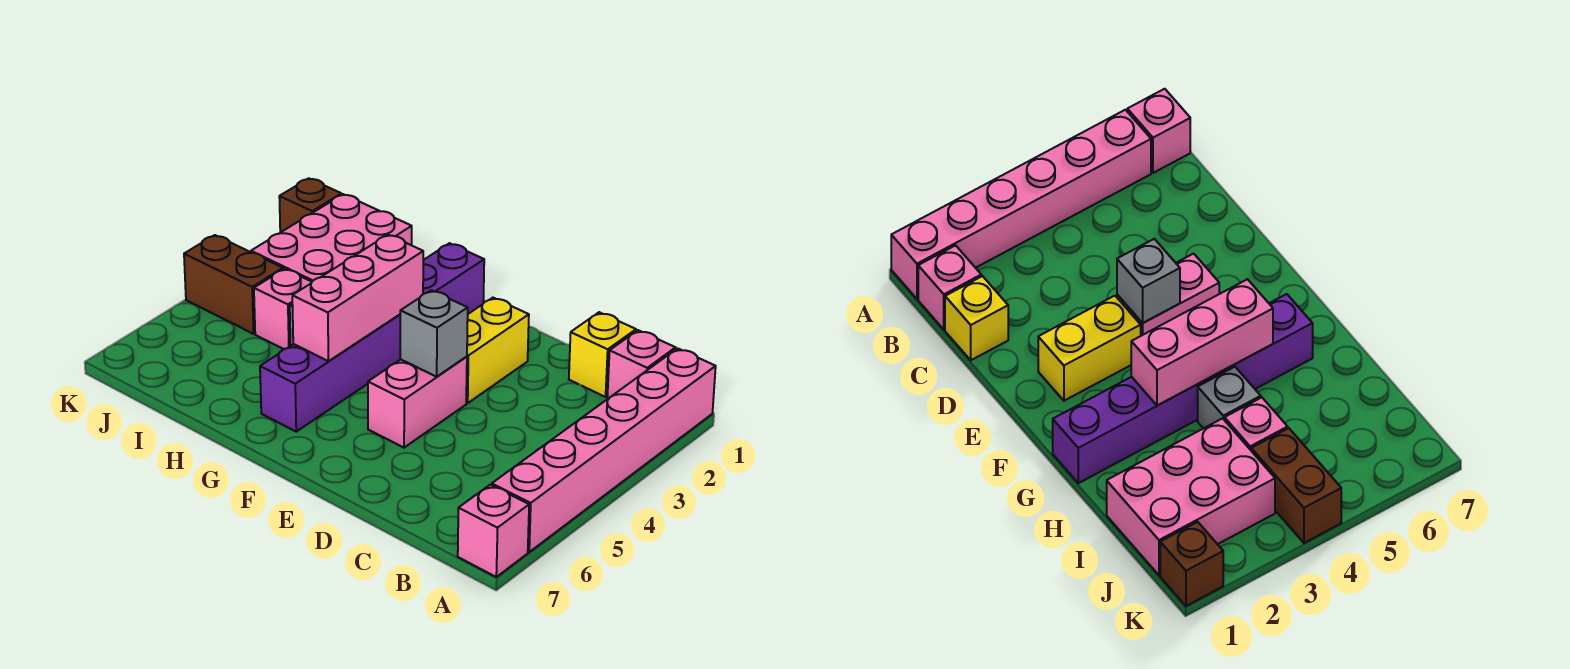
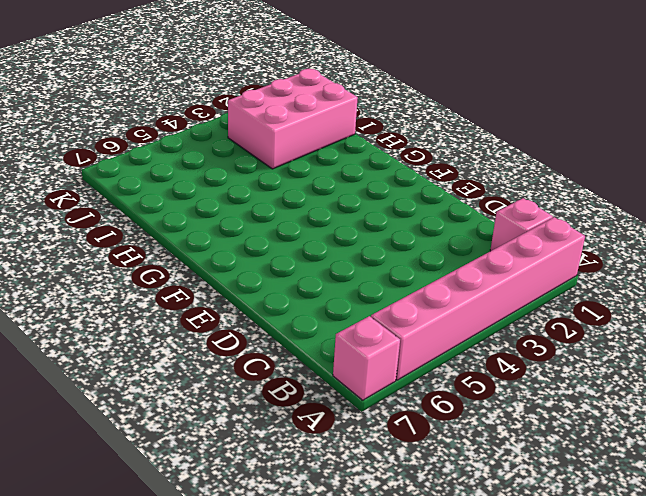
none -> yellow 1x1 brick [569,312,636,397]
none -> yellow 1x2 brick [466,298,529,403]
none -> pink 1x2 brick [368,357,467,448]

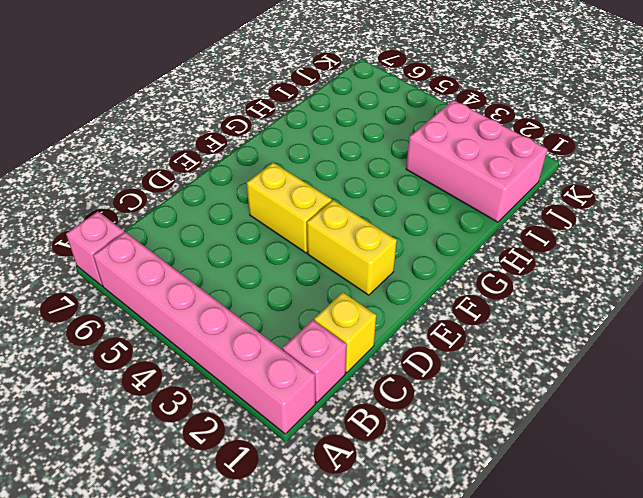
yellow 1x2 brick [247,163,332,253] -> pink 1x2 brick [368,357,467,448]
none -> purple 1x6 brick [260,243,484,432]
none -> grey 1x1 brick [1198,367,1261,428]
none -> pink 1x1 brick [254,269,312,349]

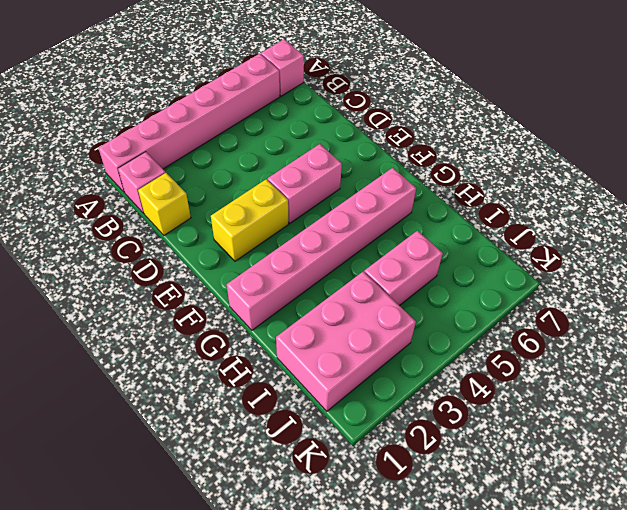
pink 1x6 brick [227,168,416,330] -> purple 1x6 brick [260,243,484,432]
pink 1x2 brick [364,231,443,306] -> pink 1x1 brick [254,269,312,349]
none -> grey 1x1 brick [1198,367,1261,428]
none -> brown 1x2 brick [184,235,283,334]
none -> brown 1x1 brick [279,178,341,232]

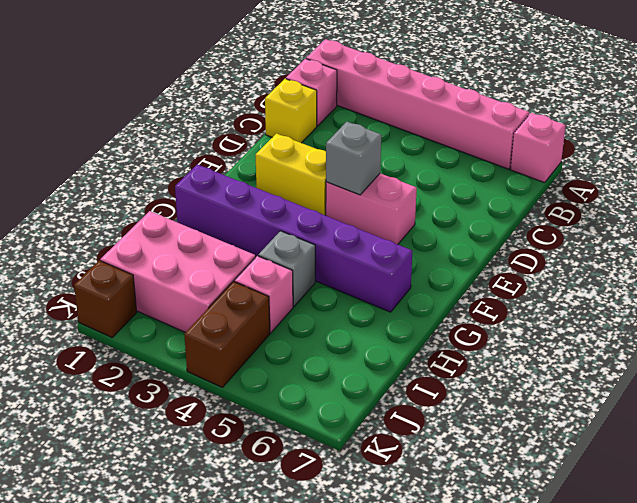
none -> pink 1x3 brick [292,235,423,361]

